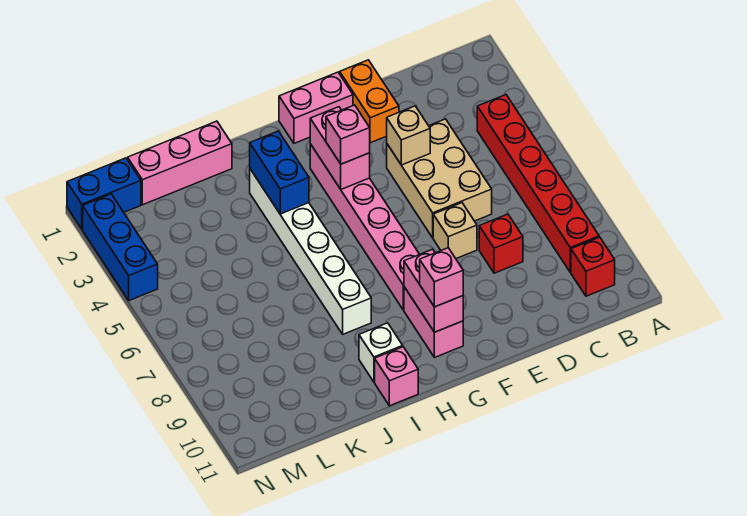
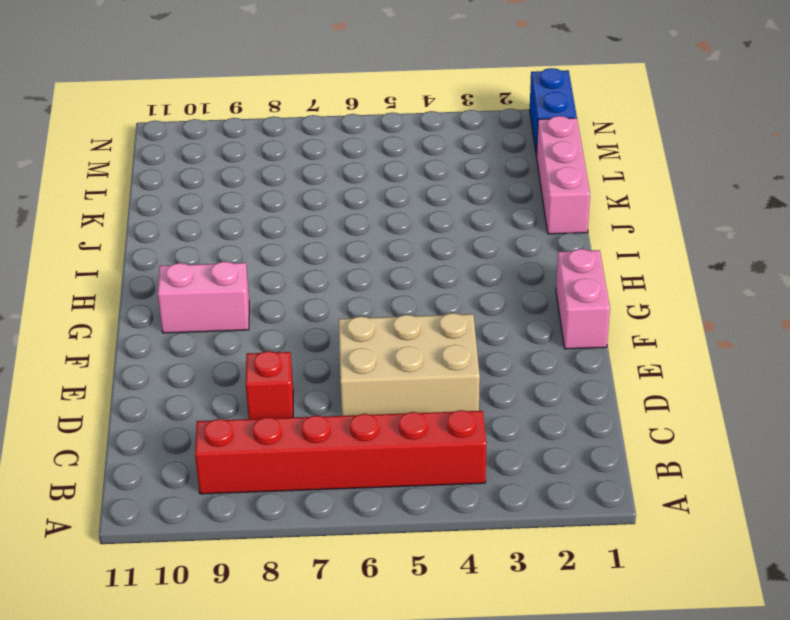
none -> red 1x1 brick [571,237,615,296]
none -> orange 1x2 brick [340,60,399,143]
none -> tan 1x1 brick [433,203,477,259]

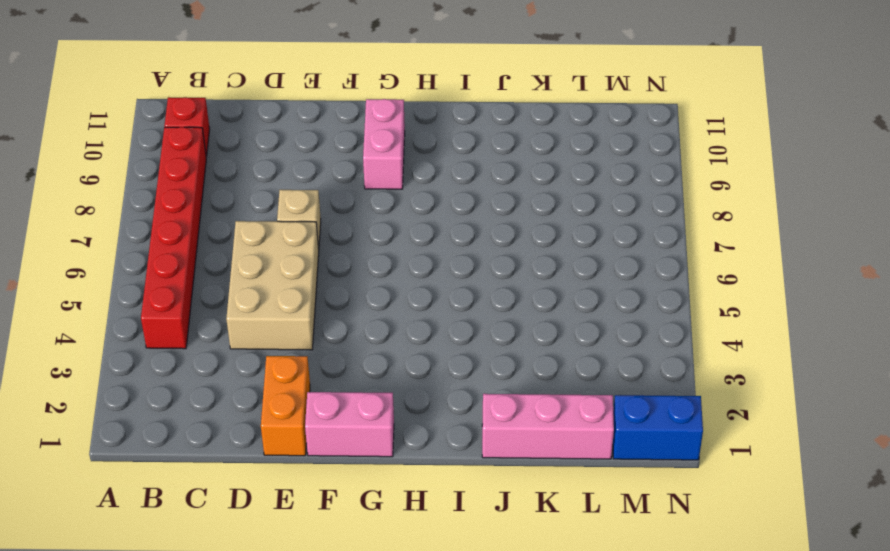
none -> red 1x1 brick [479,214,523,273]
none -> pink 1x6 brick [310,144,419,310]
none -> white 1x6 brick [250,169,371,334]

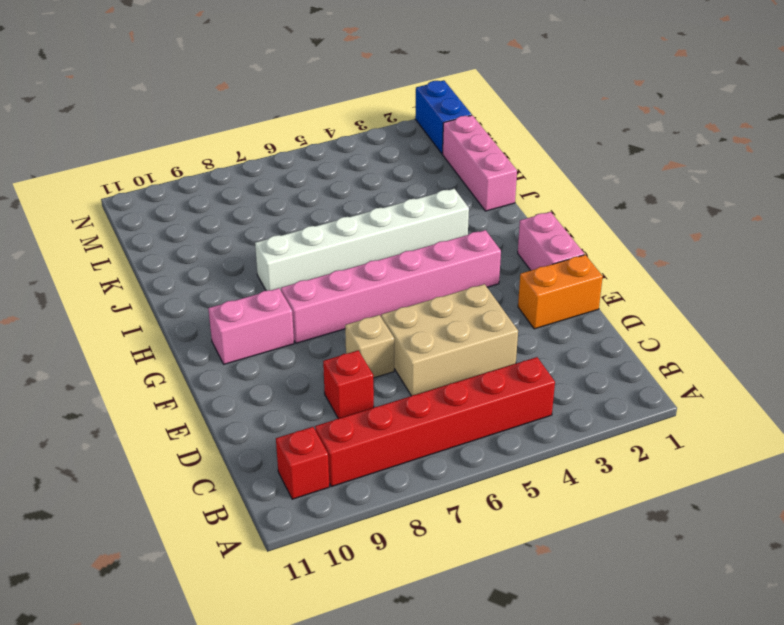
none -> white 1x1 brick [359,323,403,382]
none -> pink 1x1 brick [375,347,418,406]
none -> blue 1x3 brick [83,194,158,300]

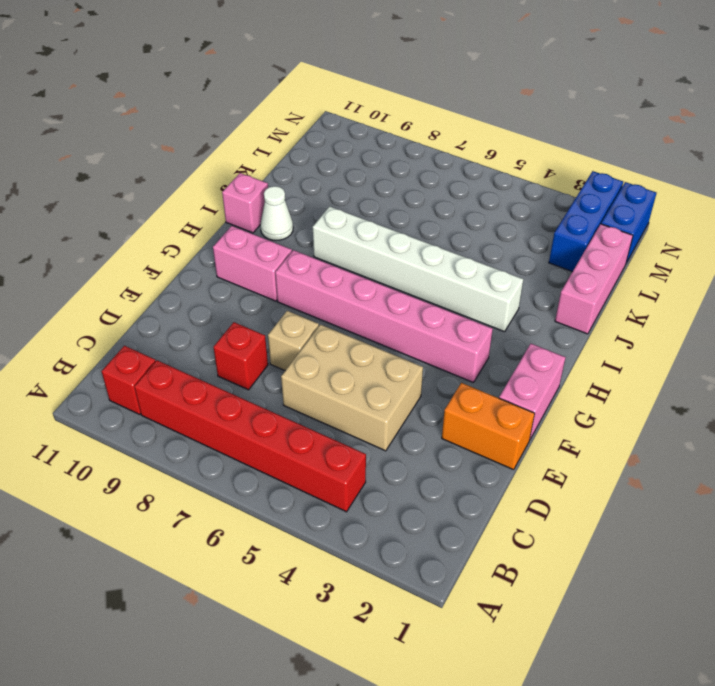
white 1x1 cone [260,186,293,240] -> white 1x1 brick [359,323,403,382]
blue 1x3 brick [549,171,623,272] -> blue 1x3 brick turned to [83,194,158,300]
none -> tan 1x1 brick [387,106,430,165]
none -> pink 1x2 brick [310,107,370,189]
none -> pink 1x2 brick [404,249,463,332]

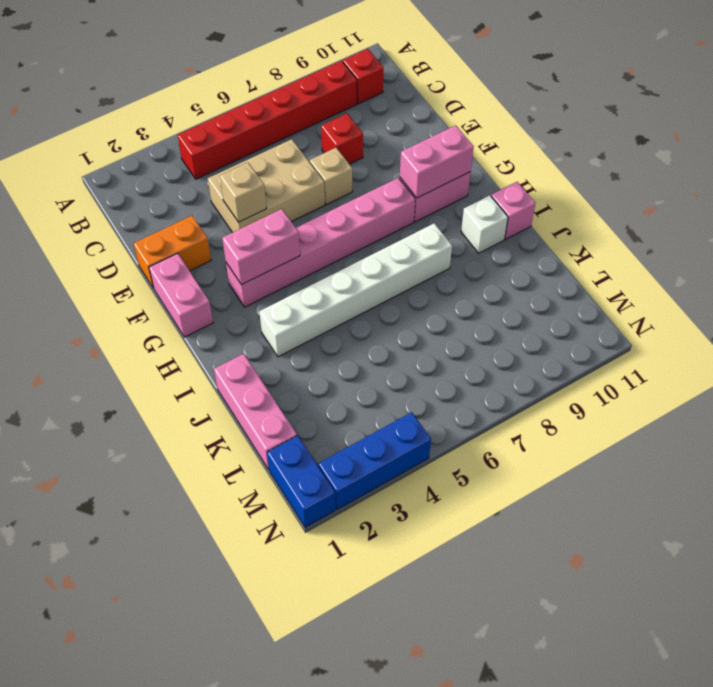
none -> blue 1x2 brick [250,131,309,214]
none -> pink 1x1 brick [326,105,370,164]
none -> pink 1x1 brick [420,248,463,307]

